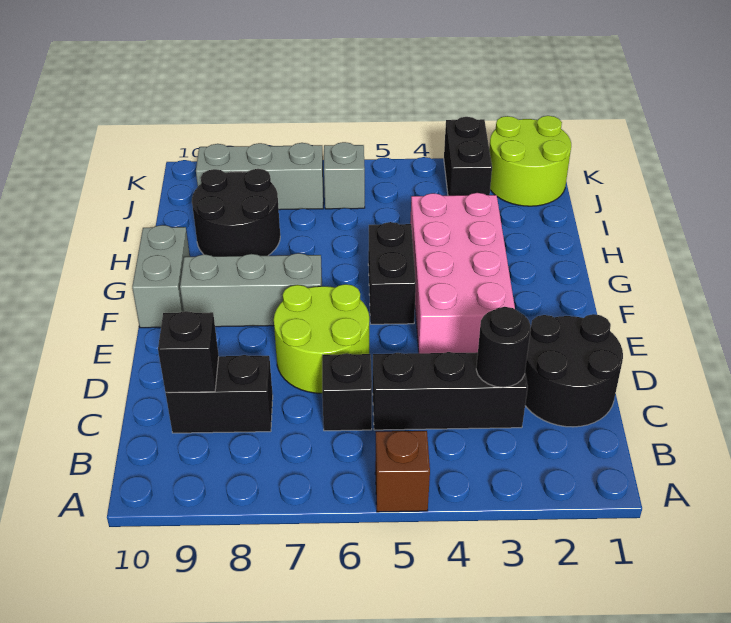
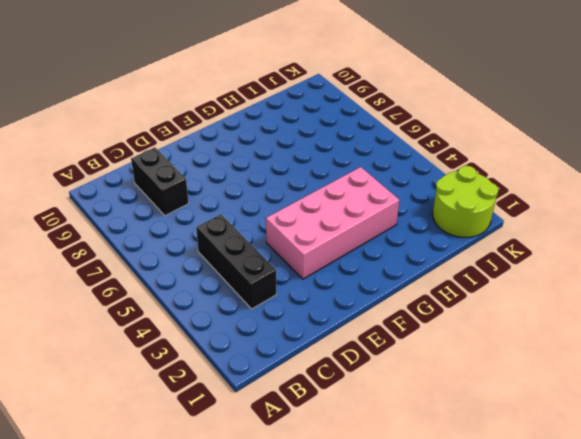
none -> brown 1x1 brick [375,431,430,512]
none -> black 2x2 round brick [525,314,623,427]
none -> black 1x1 brick [322,353,372,431]

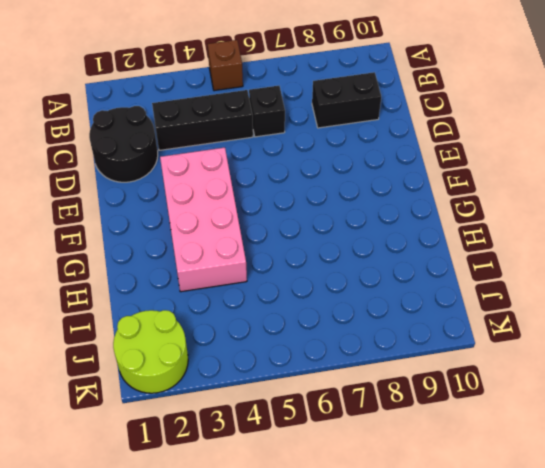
none -> lime 2x2 round brick [274,284,369,393]
none -> black 1x2 brick [368,222,416,324]
none -> grey 1x3 brick [180,253,322,327]

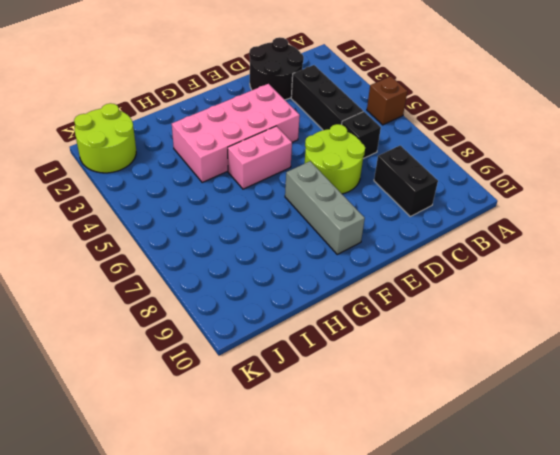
pink 1x2 brick [228,126,292,189] -> black 1x2 brick [368,222,416,324]
none -> grey 1x2 brick [132,225,190,328]
none -> black 2x2 round brick [192,169,280,256]
none -> black 1x2 brick [444,117,492,196]

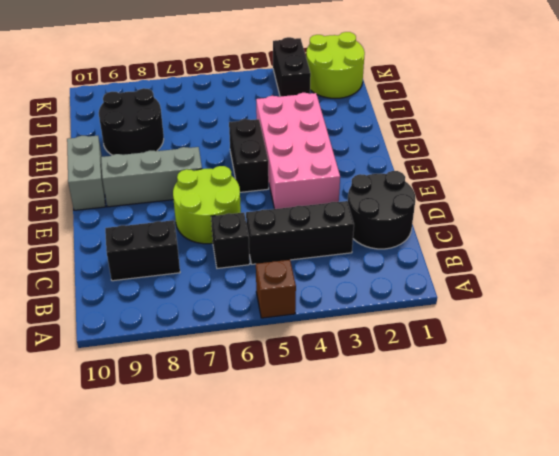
none -> grey 1x1 brick [324,142,365,209]
none -> grey 1x3 brick [196,143,323,210]
none -> black 1x1 round brick [476,307,531,387]

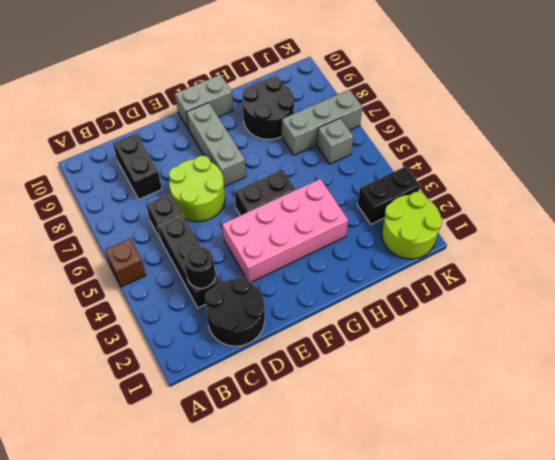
grey 1x3 brick [282,90,362,155] -> grey 1x3 brick turned to [196,143,323,210]
none -> black 1x1 brick [158,311,219,392]

